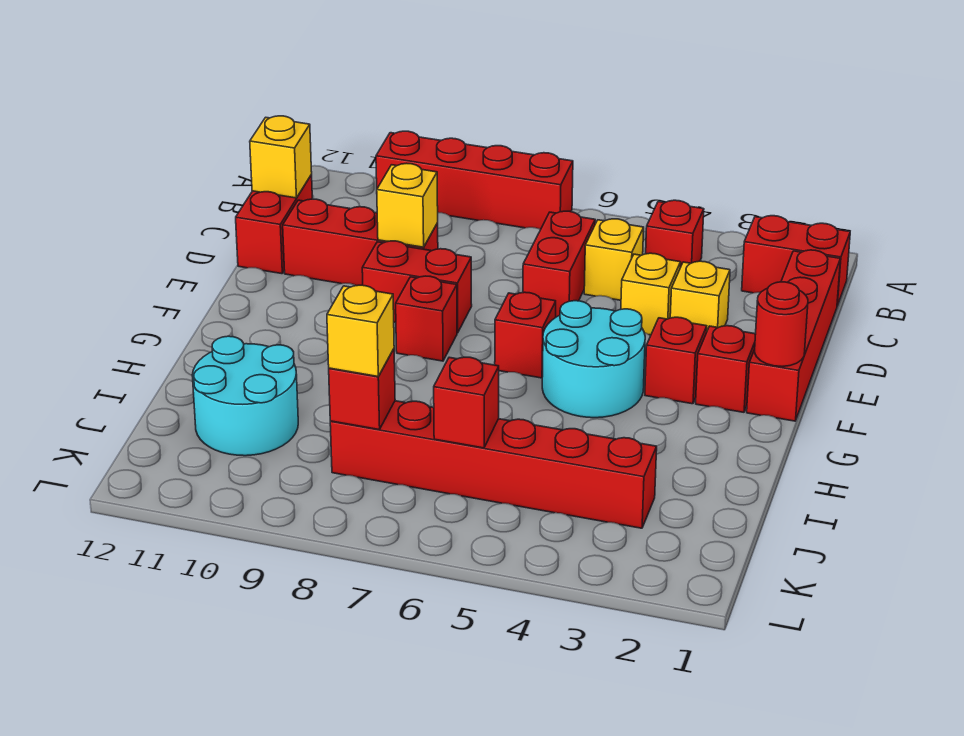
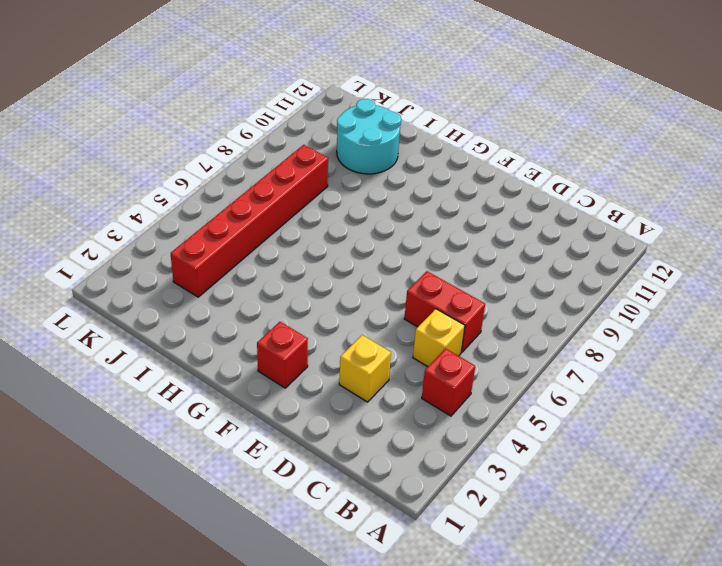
none -> red 1x4 brick [376,131,573,229]
none -> red 1x2 brick [742,216,850,306]
none -> red 1x4 brick [747,250,840,421]

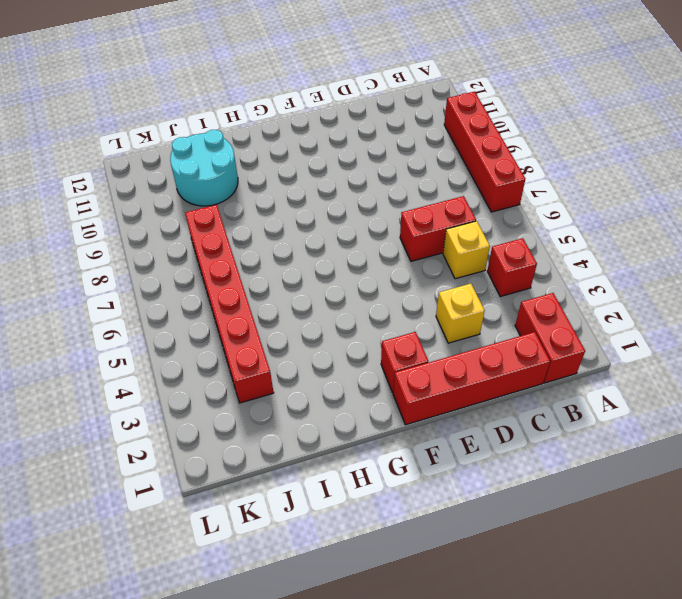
none -> red 1x2 brick [236,175,312,274]
none -> yellow 1x1 brick [621,253,681,335]
none -> red 1x3 brick [283,199,438,286]

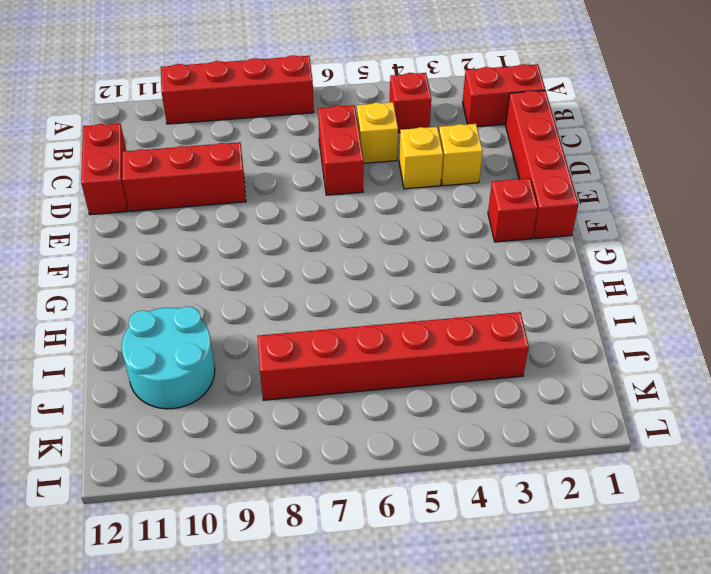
none -> red 1x2 brick [362,241,472,333]
none -> red 1x1 brick [645,317,707,404]
none -> cyan 2x2 round brick [542,301,645,418]

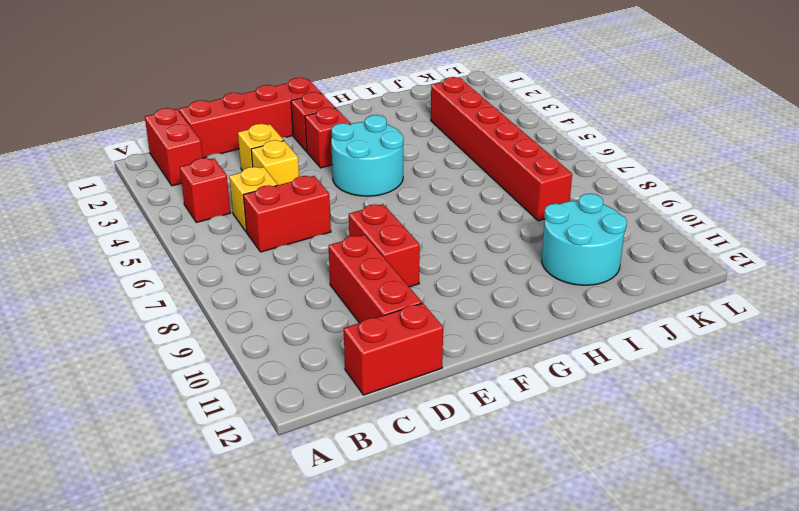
none -> red 1x4 brick [376,131,573,229]
none -> red 1x1 brick [495,292,556,378]
none -> red 1x1 brick [396,276,457,361]

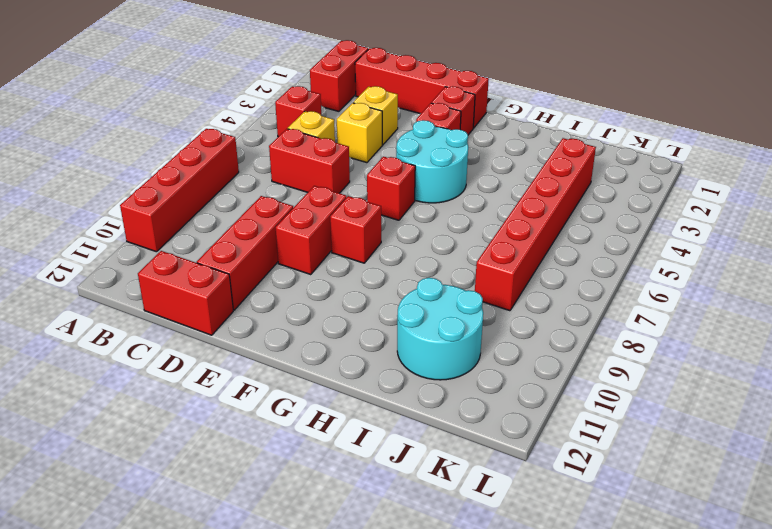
none -> yellow 1x1 brick [250,116,312,198]
none -> yellow 1x1 brick [377,163,438,247]
none -> red 1x1 round brick [755,282,808,366]

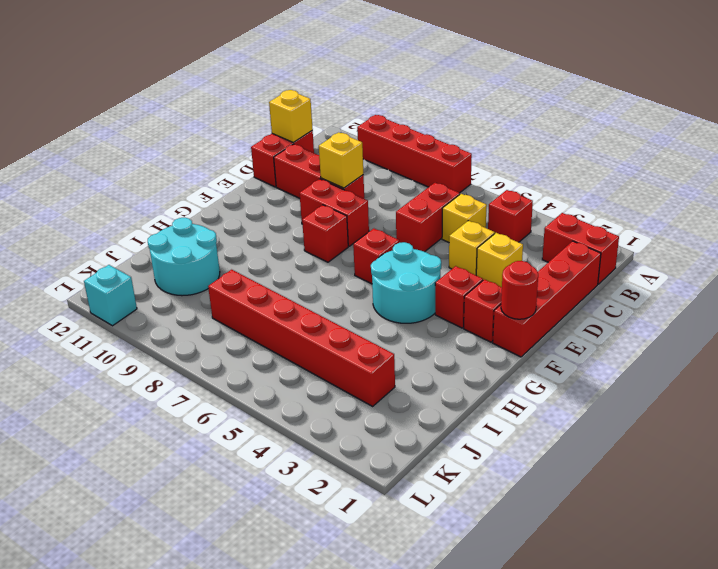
cyan 1x1 brick [84,265,137,326] -> none
none -> red 1x1 brick [434,357,499,448]
none -> red 1x1 brick [329,349,395,430]
none -> yellow 1x1 brick [327,285,394,376]

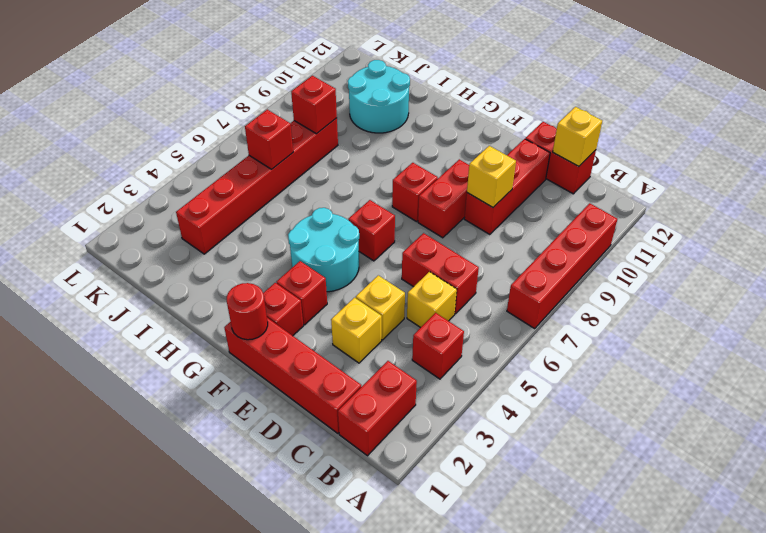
none -> yellow 1x1 brick [327,285,394,376]

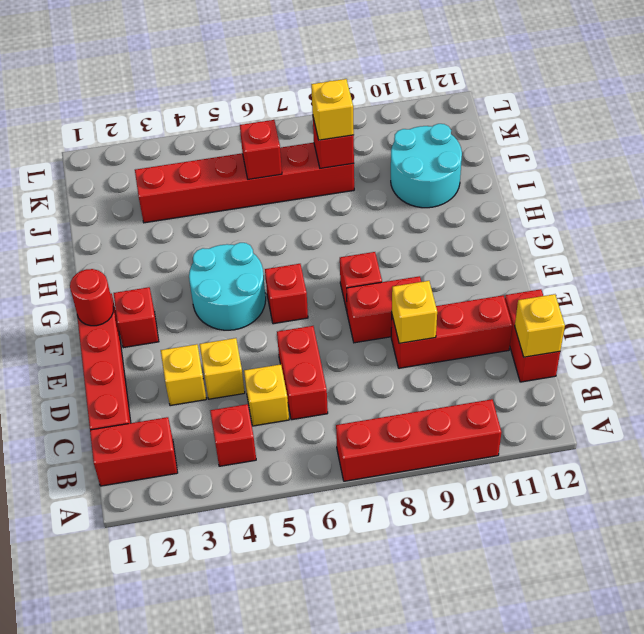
none -> red 1x1 brick [645,317,707,404]

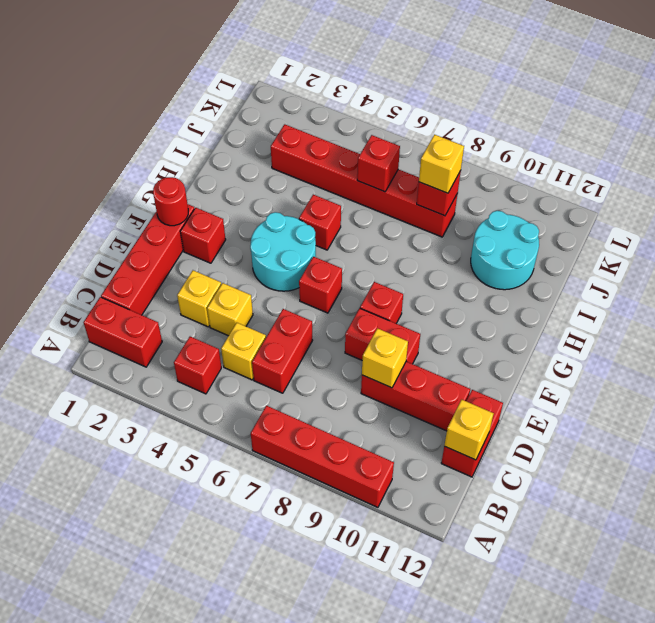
red 1x1 brick [299,195,341,250] -> red 1x1 brick moved to [645,317,707,404]

